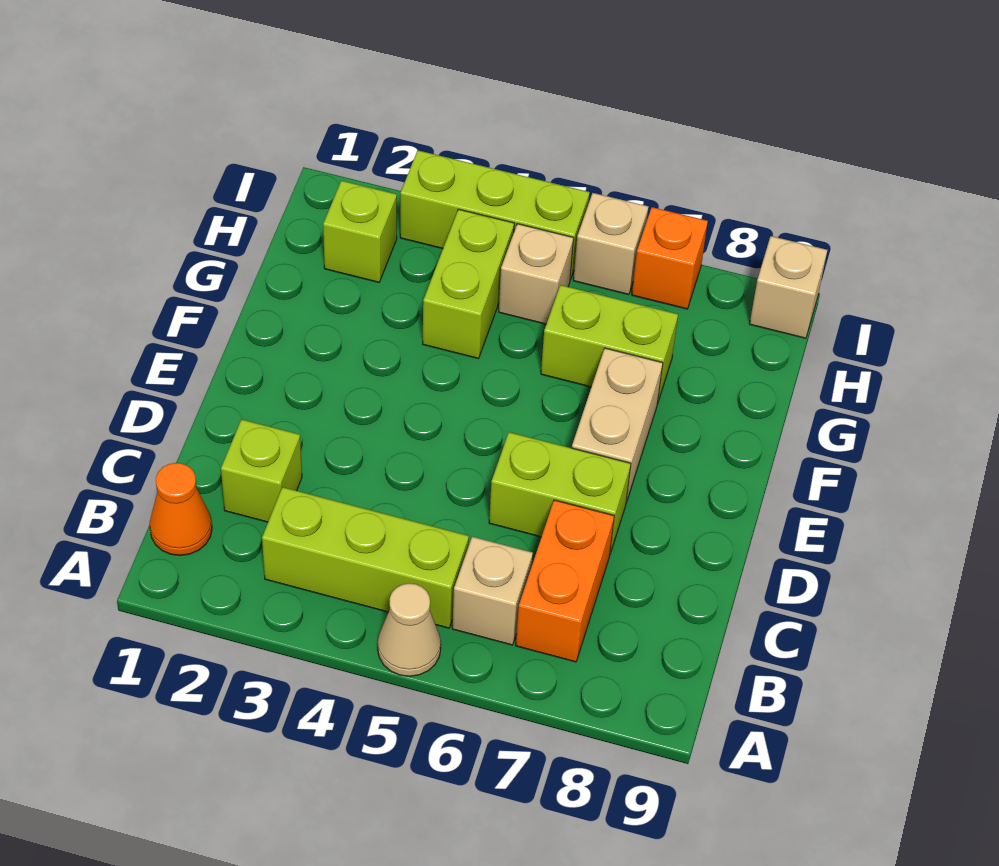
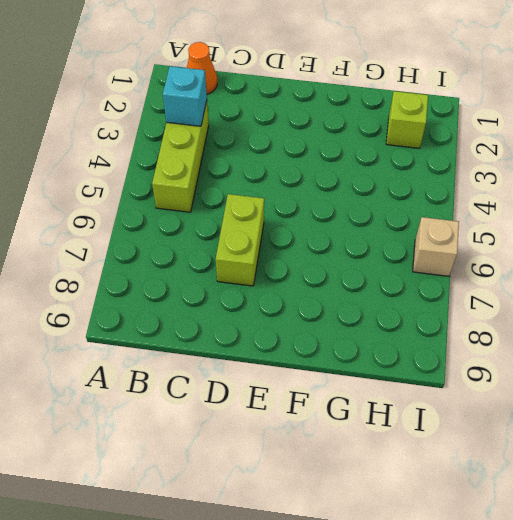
cyan 1x1 brick [163,66,207,126] -> none
none -> tan 1x1 cone [378,583,441,676]
none -> tan 1x1 brick [452,537,533,645]
none -> orange 1x2 brick [516,500,614,662]

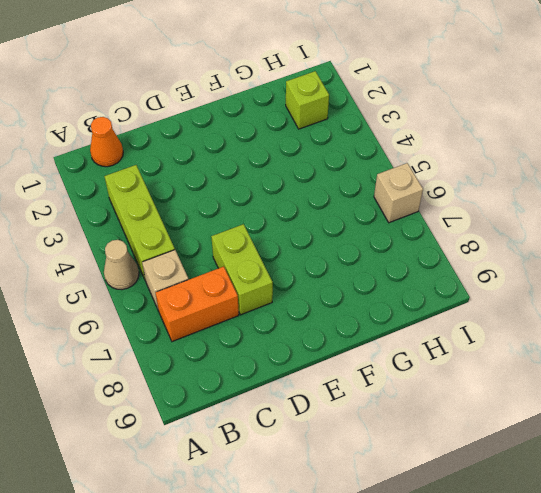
none -> lime 1x1 brick [221,419,302,522]
none -> tan 1x2 brick [572,348,663,503]
none -> lime 1x2 brick [423,209,514,359]

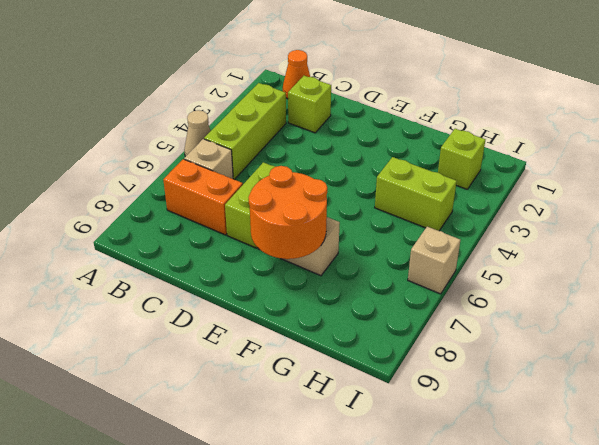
orange 2x2 round brick [248,166,327,259] -> none
none -> lime 1x2 brick [541,285,678,404]
none -> tan 1x1 brick [499,224,574,324]
none -> lime 1x3 brick [400,150,590,280]

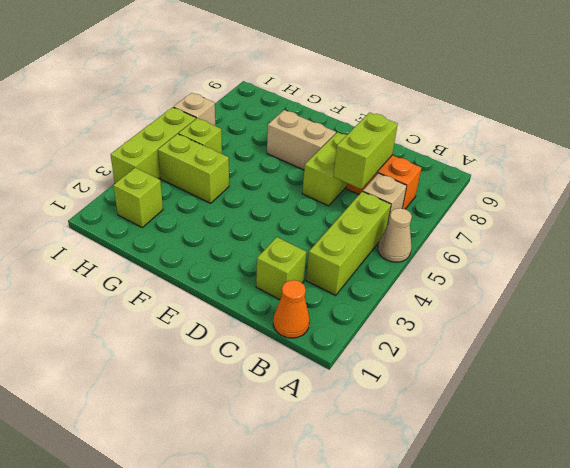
lime 1x2 brick [333,112,398,189] -> lime 1x2 brick moved to [541,285,678,404]
lime 1x1 brick [179,118,222,154] -> tan 1x1 brick [499,224,574,324]
none -> orange 1x1 brick [632,207,708,309]
none -> tan 1x1 brick [750,236,827,338]

